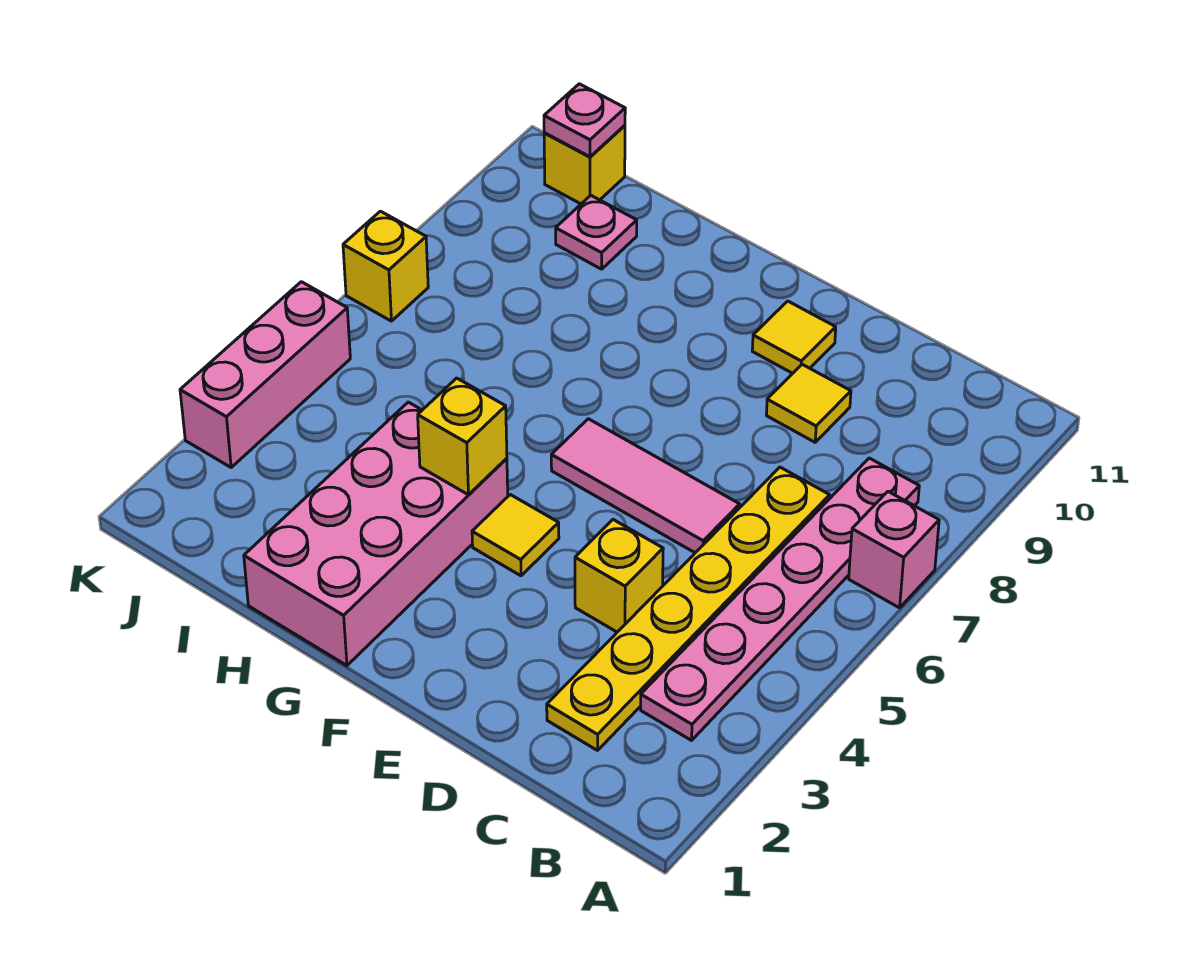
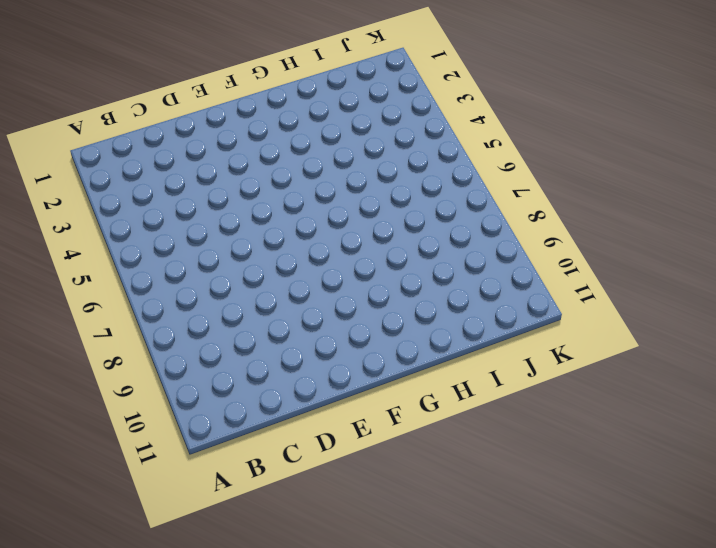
none -> pink 1x1 brick [849,492,939,608]
none -> pink 1x6 plate [641,458,919,740]
none -> yellow 1x6 plate [547,467,830,750]

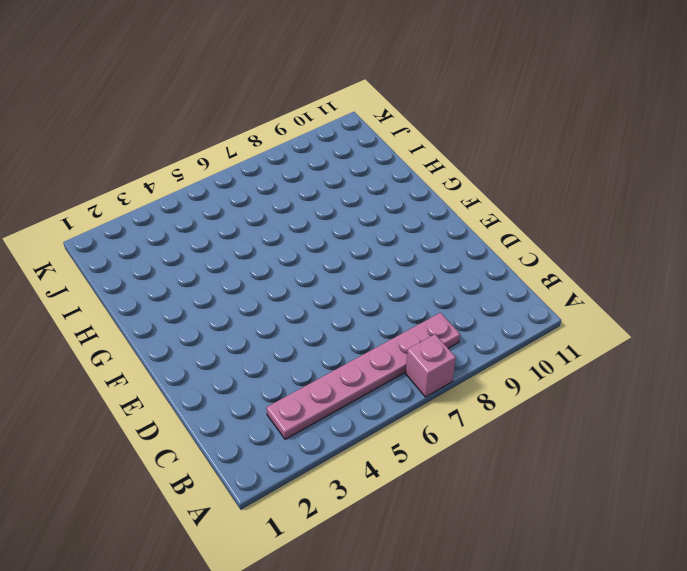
none -> yellow 1x6 plate [547,467,830,750]
none -> yellow 1x1 brick [575,520,663,632]
none -> pink 1x3 tile [551,419,740,553]

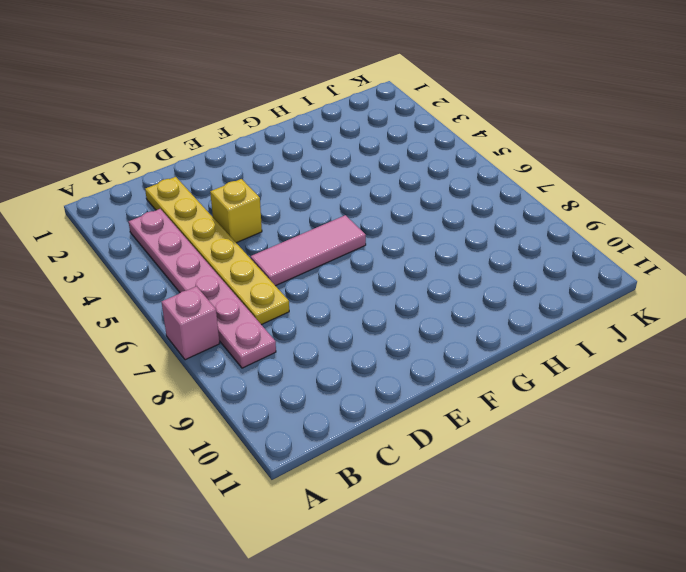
none -> yellow 1x1 tile [766,364,851,442]
none -> yellow 1x1 tile [752,301,836,373]
none -> yellow 1x1 tile [472,495,559,576]

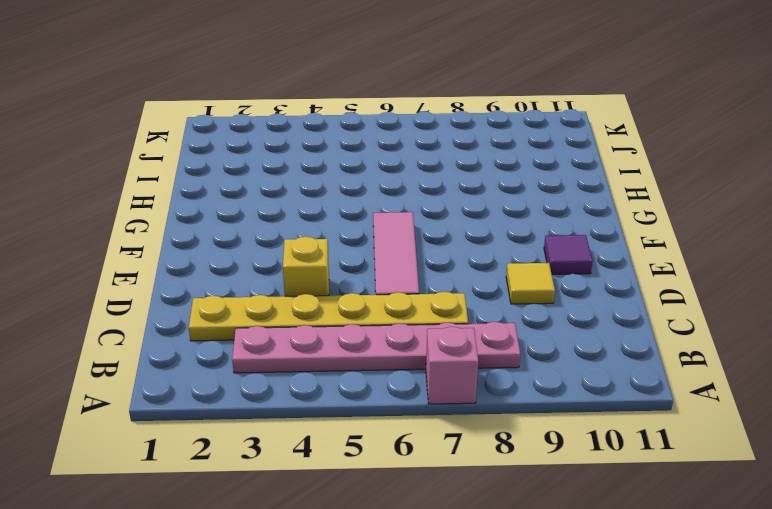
purple 1x1 tile [544,235,593,274] -> yellow 1x1 tile [752,301,836,373]
none -> yellow 1x1 tile [472,495,559,576]
none -> pink 2x4 brick [244,402,508,666]
none -> pink 1x1 plate [556,195,637,269]

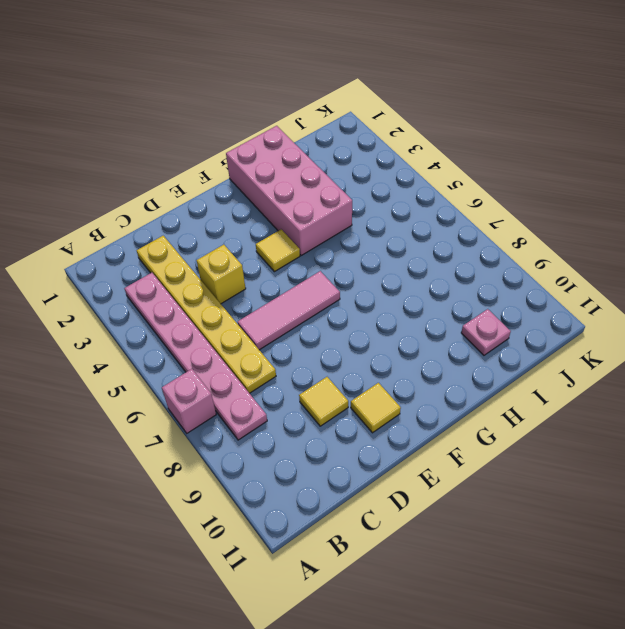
none -> yellow 1x1 brick [544,125,625,204]
none -> pink 1x3 brick [180,282,350,467]
none -> yellow 1x1 brick [343,211,428,321]

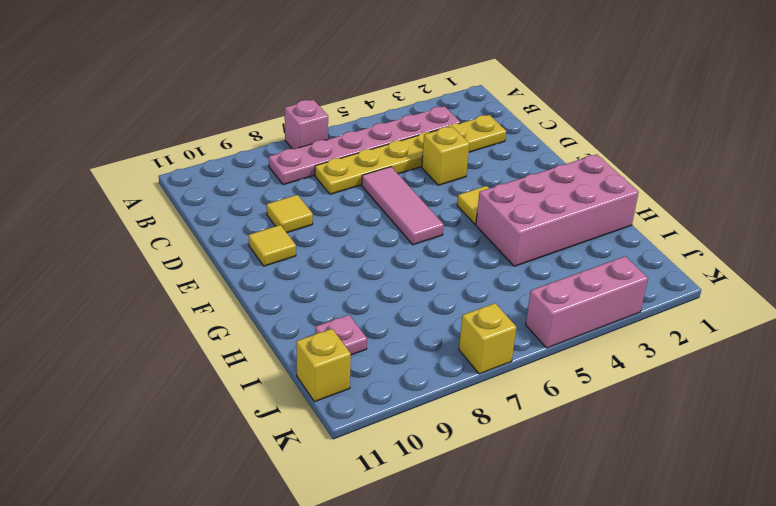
none -> yellow 1x1 brick [418,378,507,495]
none -> pink 1x1 plate [544,84,625,157]

